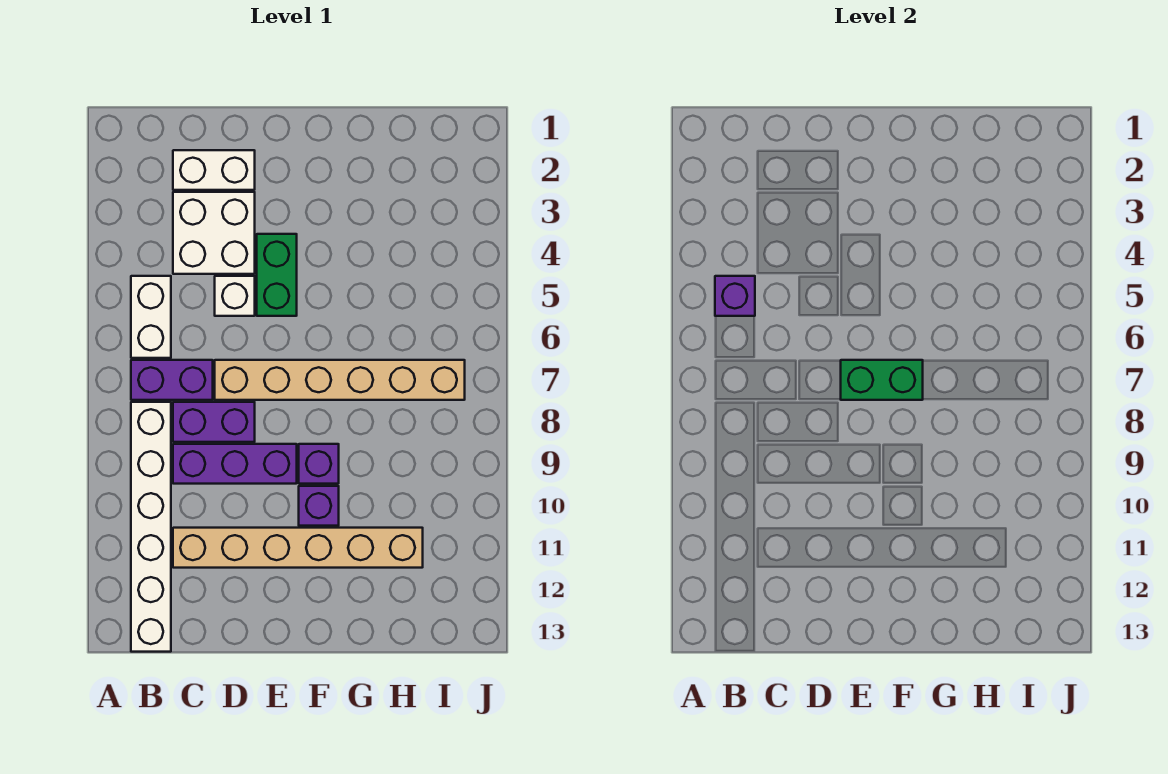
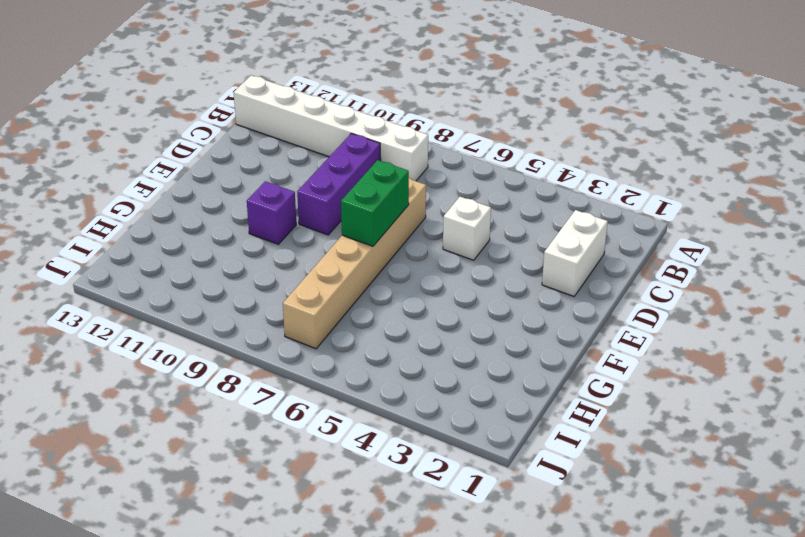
none -> white 1x2 brick [131,276,171,358]
none -> purple 1x2 brick [131,360,213,400]
none -> white 2x2 brick [173,192,255,274]

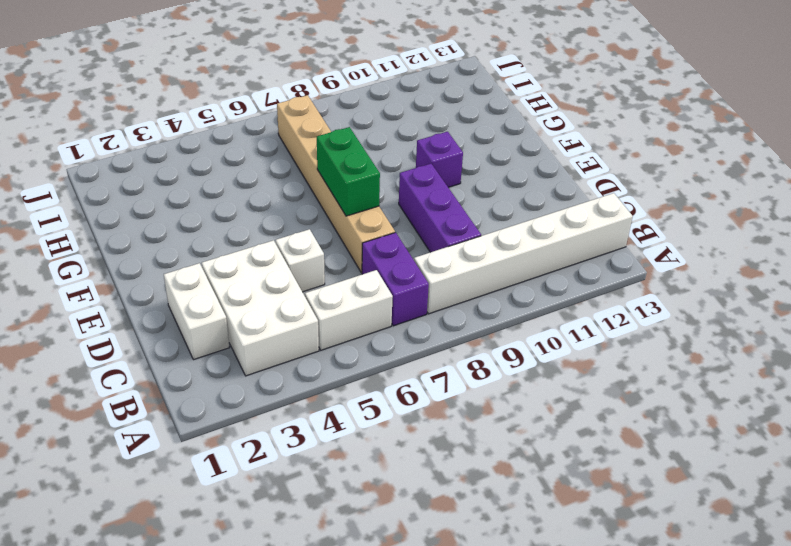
white 2x3 brick [202,240,319,376] -> white 2x2 brick [173,192,255,274]
none -> purple 1x2 brick [173,402,255,442]
none -> tan 1x6 brick [173,528,423,568]
none -> green 1x2 brick [257,234,297,316]

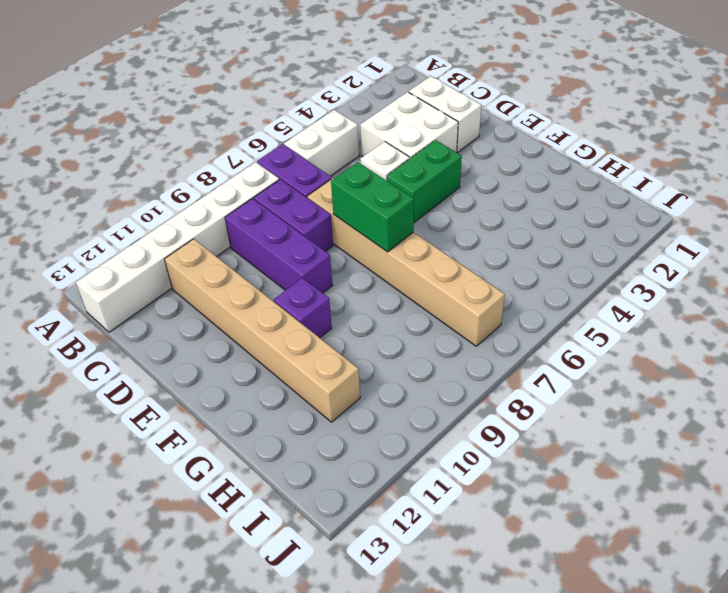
none -> purple 1x1 brick [299,444,339,484]
none -> purple 1x1 brick [715,276,755,316]

